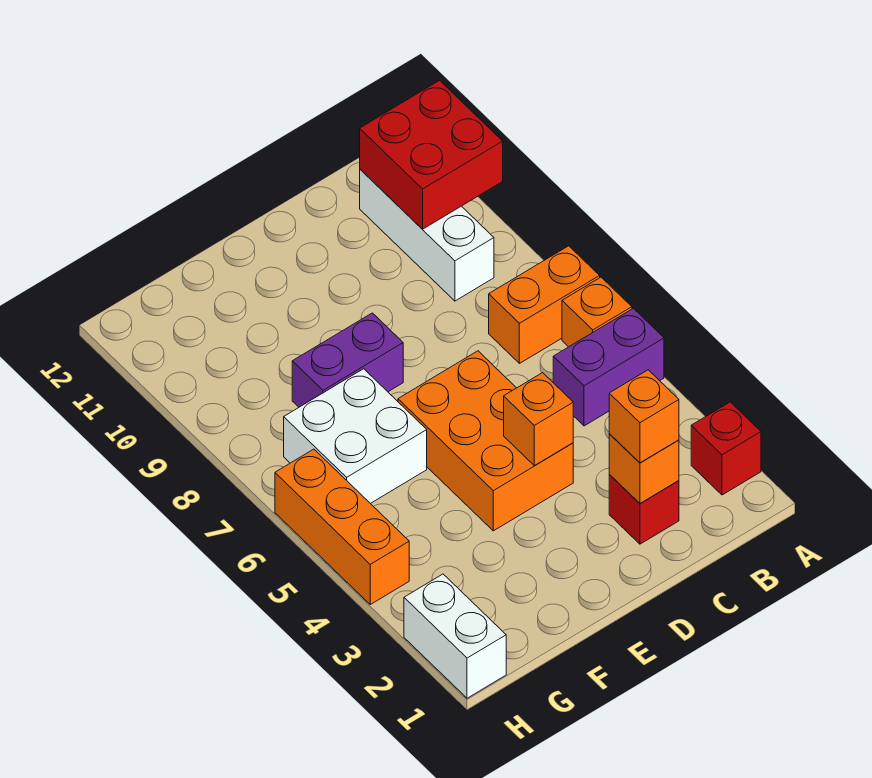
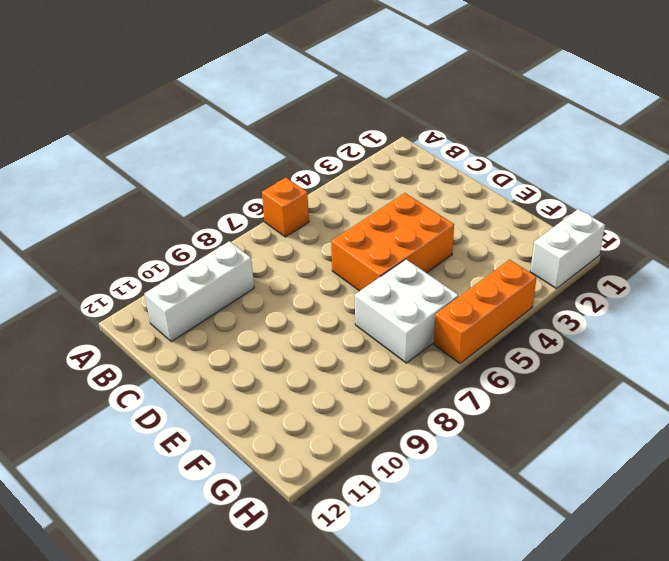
none -> red 1x1 brick [691,402,761,495]
none -> purple 1x2 brick [553,308,664,426]
none -> orange 1x2 brick [489,246,600,363]

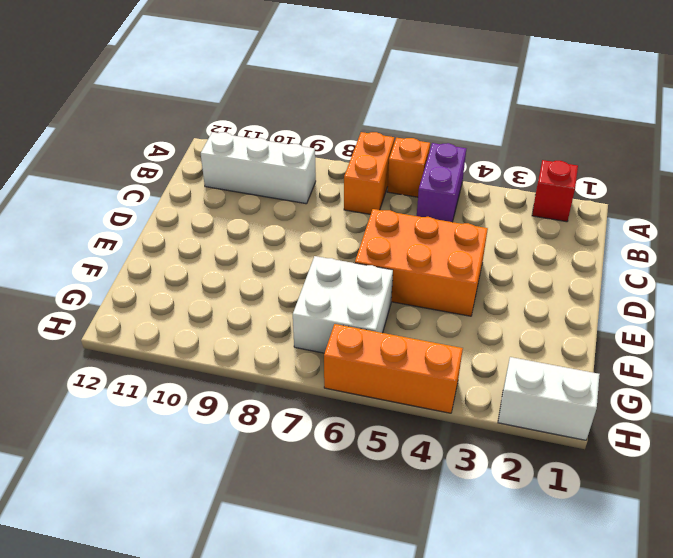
none -> red 1x1 brick [609,475,679,544]
none -> purple 1x2 brick [292,313,403,407]
none -> red 2x2 brick [360,80,503,229]

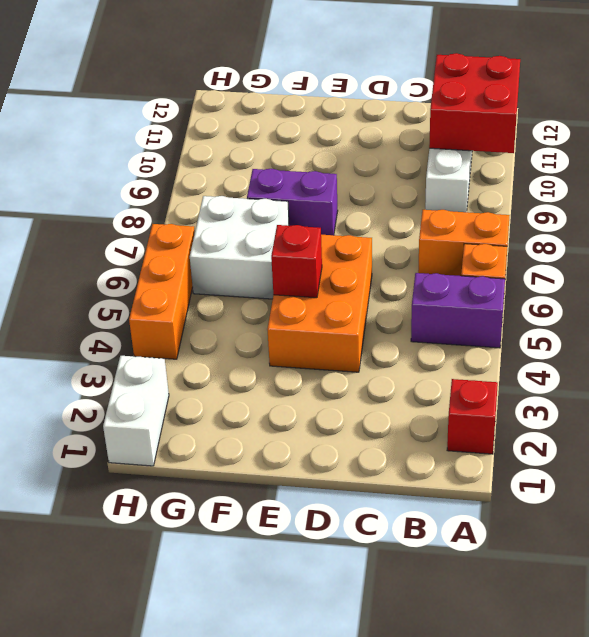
red 1x1 brick [271,225,322,298] -> red 1x1 brick moved to [609,475,679,544]
none -> orange 1x1 brick [609,434,679,504]
none -> orange 1x1 brick [504,373,573,466]
none -> orange 1x1 brick [609,370,679,463]

